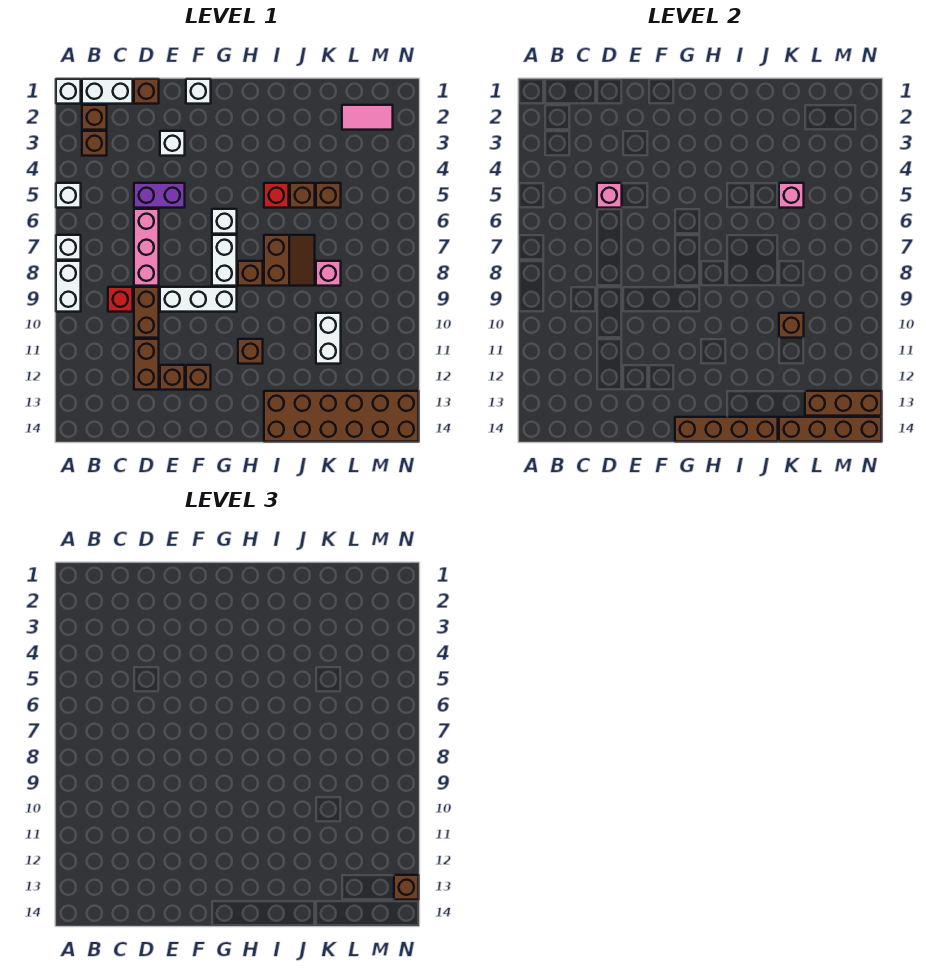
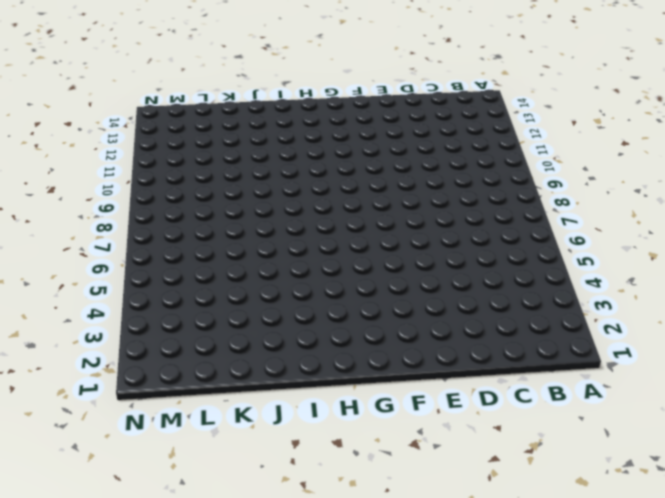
none -> white 1x1 brick [56,79,81,104]
none -> white 1x1 brick [56,183,81,208]
none -> white 1x1 brick [56,235,81,260]
none -> white 1x2 brick [56,261,81,312]

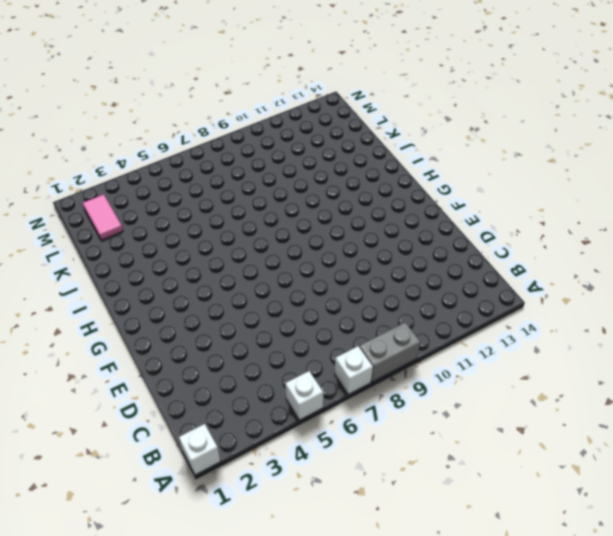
grey 1x2 brick [359,322,420,382] -> white 1x2 brick [56,261,81,312]
none -> white 1x2 brick [82,79,133,104]
none -> brown 1x1 brick [82,105,107,130]
none -> brown 1x1 brick [82,131,107,156]
none -> red 1x1 brick [108,287,133,312]

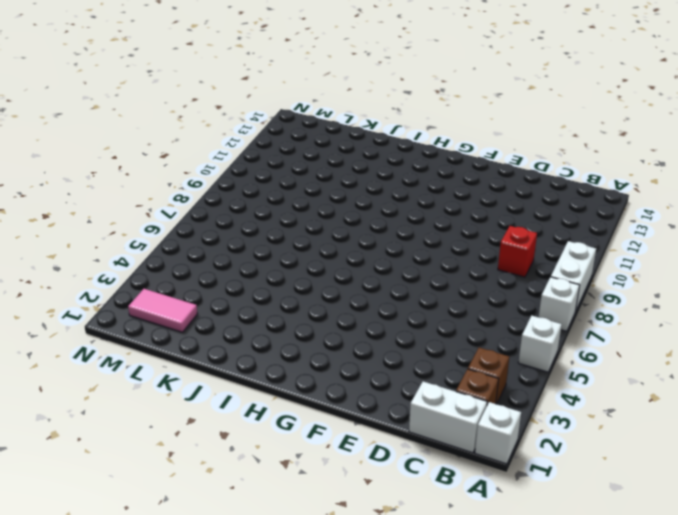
none -> brown 1x1 brick [134,79,159,104]
none -> purple 1x2 brick [134,183,185,208]
none -> pink 1x3 brick [134,209,159,286]
none -> brown 1x2 brick [134,287,159,338]

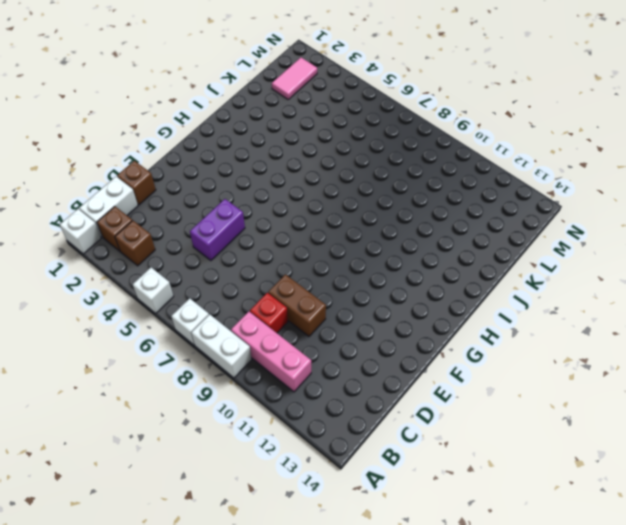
pink 1x3 brick [231,312,311,392] -> pink 1x3 brick moved to [134,209,159,286]
none -> brown 1x2 brick [134,339,159,390]
none -> white 1x1 brick [160,131,185,156]
none -> white 1x3 brick [160,287,237,312]
none -> brown 1x1 brick [160,365,185,390]

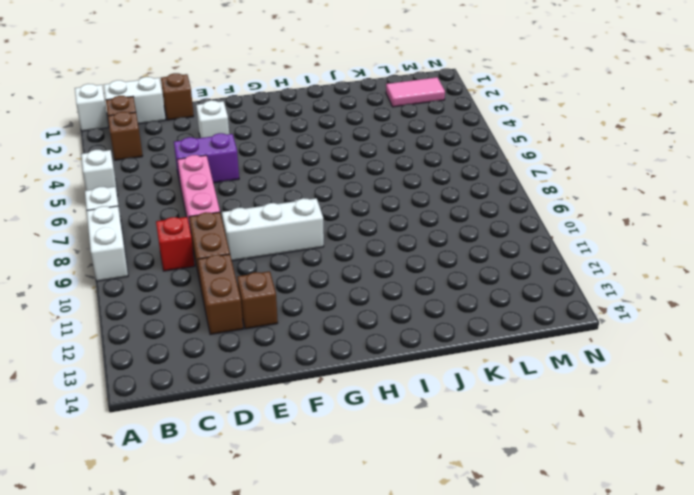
none -> white 1x1 brick [186,79,211,104]
none -> brown 1x1 brick [186,365,211,390]
none -> white 1x1 brick [212,209,237,234]
none -> white 1x2 brick [212,235,237,286]

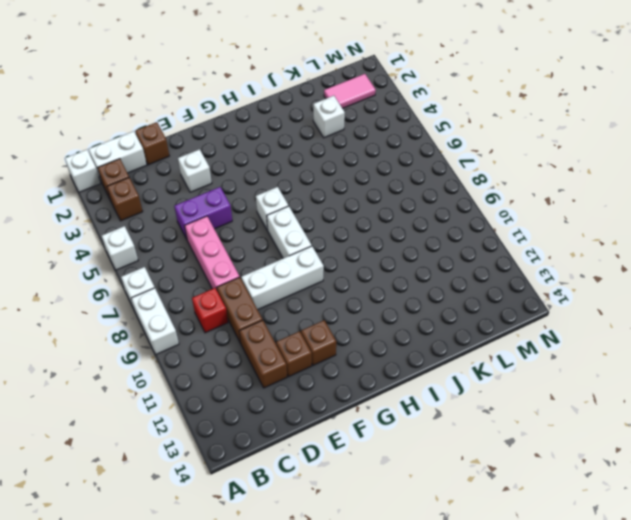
white 1x1 brick [313,96,345,138] -> white 1x1 brick moved to [186,79,211,104]
none -> brown 1x1 brick [238,261,263,286]
none -> brown 1x1 brick [238,339,263,364]
none -> red 1x1 brick [264,183,289,208]
none -> brown 2x2 slope [264,235,315,286]

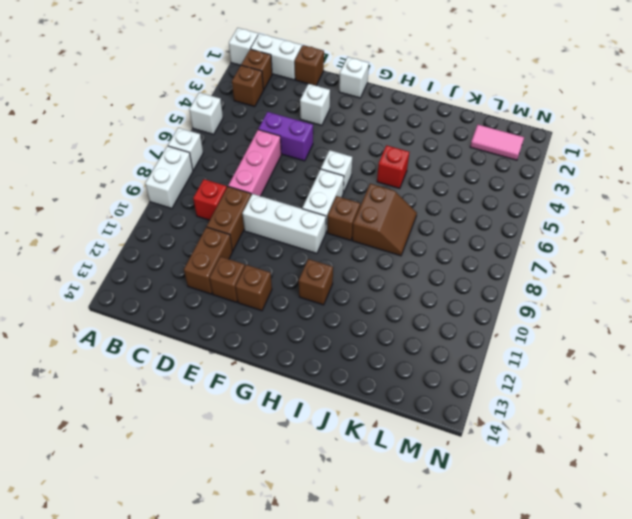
none -> brown 2x6 brick [264,391,419,442]
none -> brown 1x1 brick [290,183,315,208]
none -> brown 1x1 brick [316,183,341,208]
none -> pink 1x1 brick [316,261,341,286]

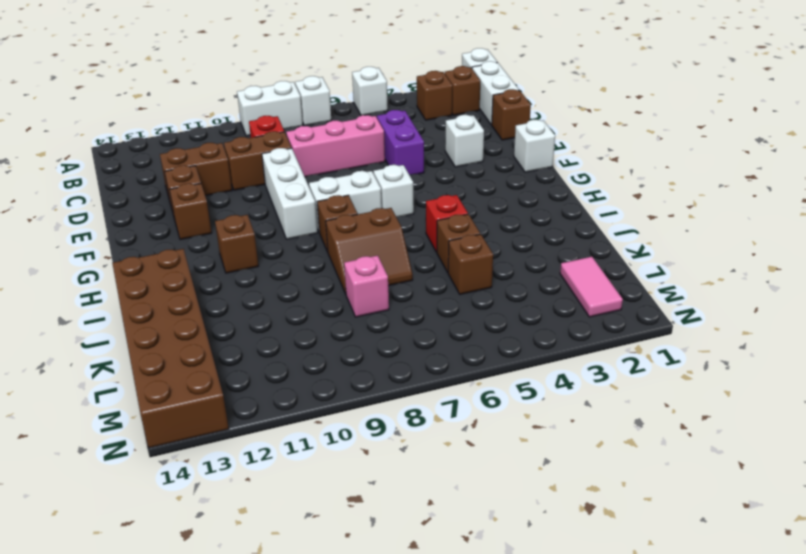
none -> white 1x2 brick [316,313,341,364]
none -> pink 1x1 brick [597,183,622,208]
none -> brown 1x4 brick [675,417,778,442]
none -> pink 1x1 brick [779,183,804,208]

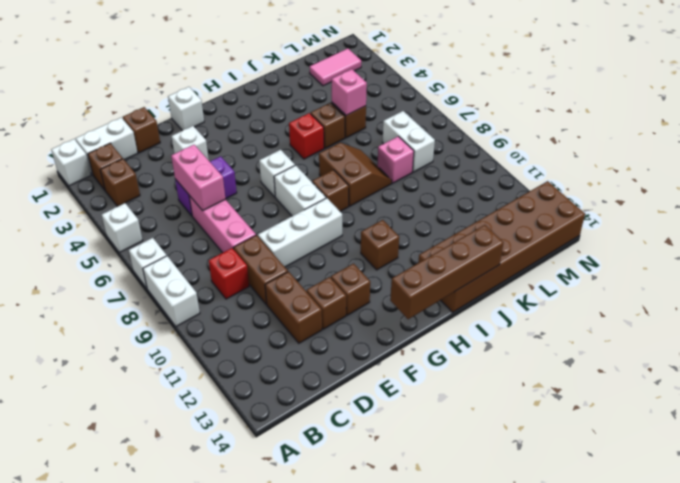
pink 1x2 brick [171,145,225,211] -> pink 1x1 brick [597,183,622,208]
white 1x2 brick [382,111,435,172] -> white 1x2 brick moved to [316,313,341,364]
none -> brown 1x1 brick [779,313,804,338]
none -> brown 1x4 brick [779,417,882,442]
none -> brown 1x3 brick [805,391,882,416]
none -> brown 1x1 brick [394,875,419,900]

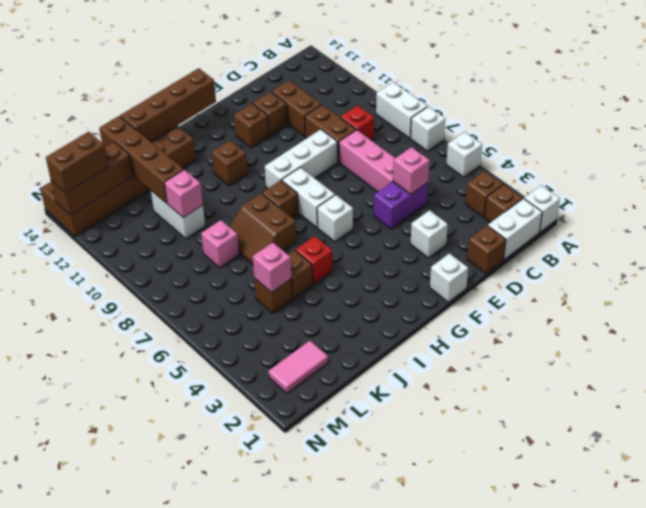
pink 1x1 brick [164,170,203,217] -> brown 1x1 brick [779,313,804,338]
brown 1x4 brick [99,116,183,203] -> brown 1x4 brick turned to [779,417,882,442]
brown 1x2 brick [46,132,108,193] -> brown 1x1 brick [394,875,419,900]

